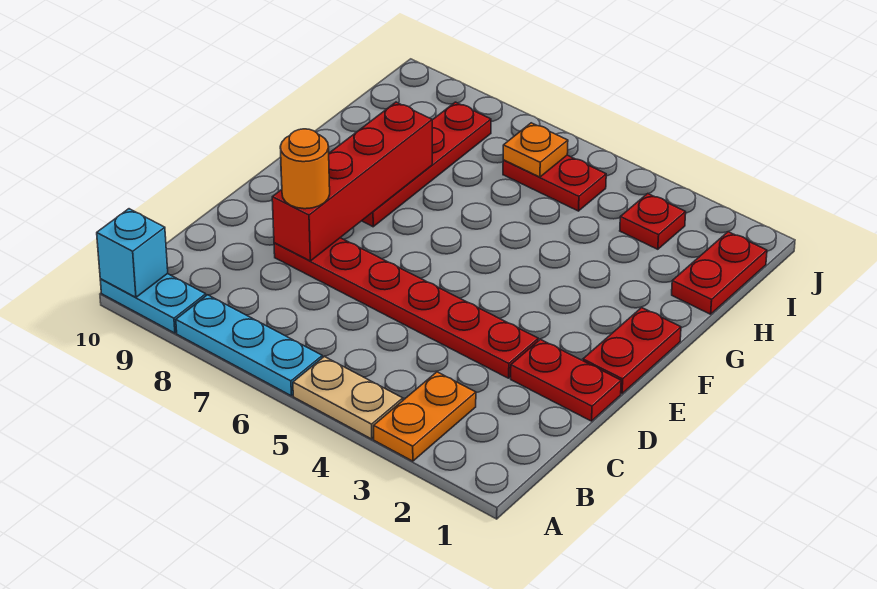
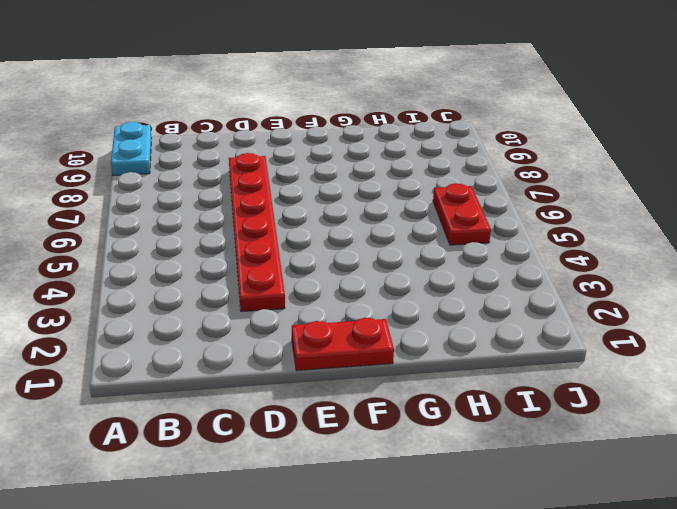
none -> orange 1x2 plate [374,372,476,461]
none -> tan 1x2 plate [293,357,403,439]
none -> cyan 1x3 plate [176,295,322,396]

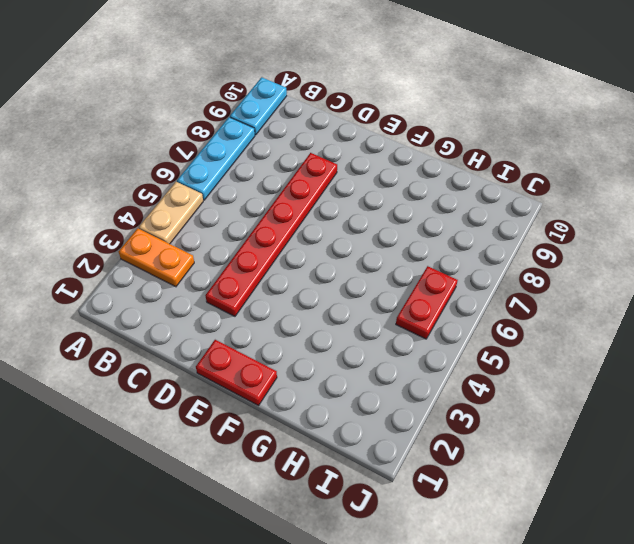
none -> red 1x2 plate [511,339,621,421]
none -> red 1x4 plate [362,102,491,227]
none -> red 1x2 plate [672,232,767,314]

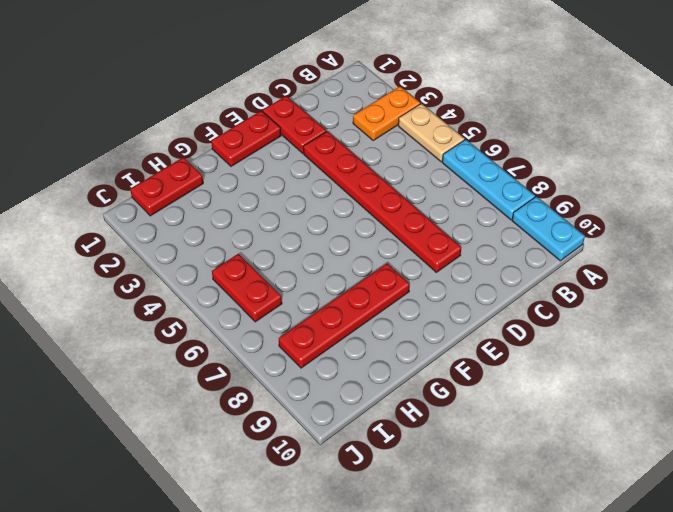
none -> red 1x1 plate [620,194,686,249]
none -> cyan 1x1 brick [97,209,168,298]
none -> red 1x4 brick [272,102,432,261]

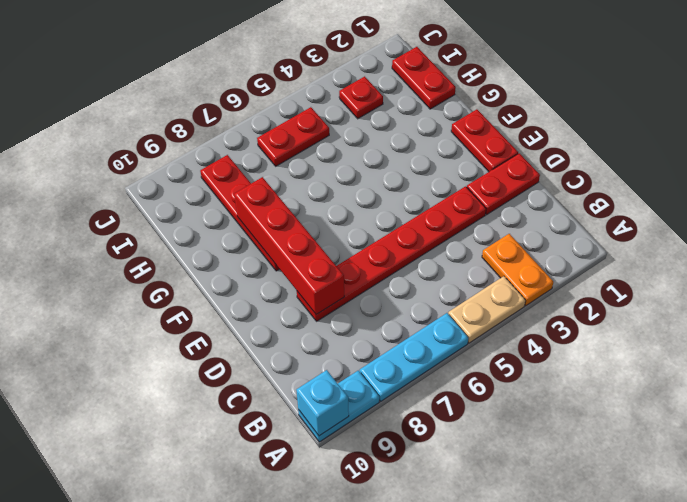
none -> orange 1x1 plate [503,123,568,177]
none -> orange 1x1 round brick [280,129,330,209]

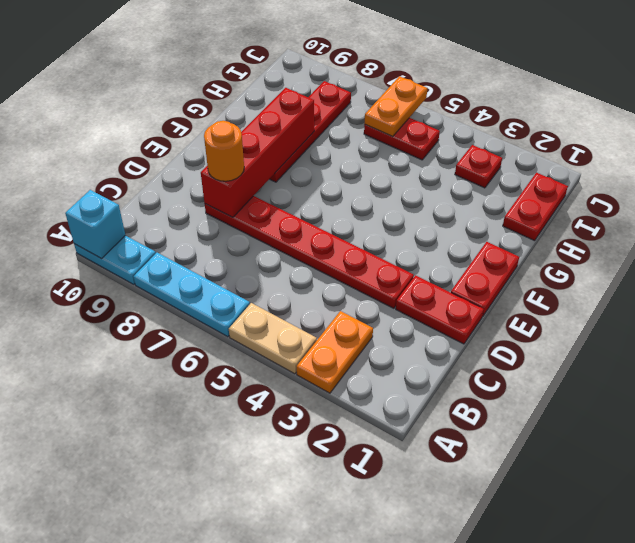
orange 1x2 plate [364,76,427,137] -> orange 1x1 plate [503,123,568,177]

